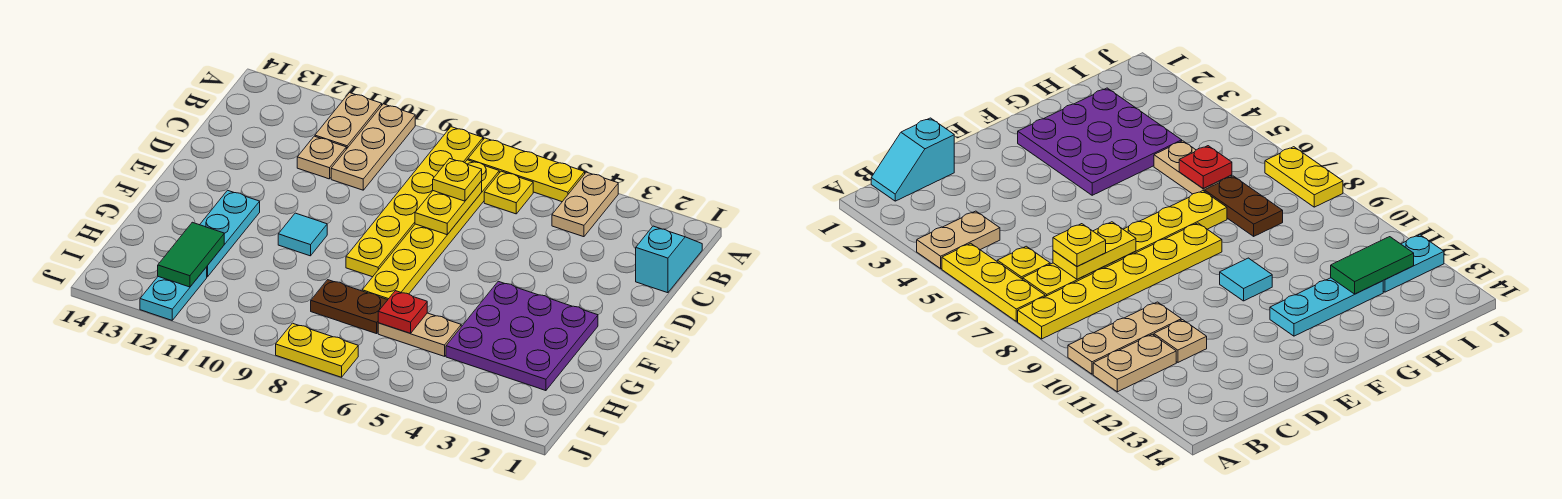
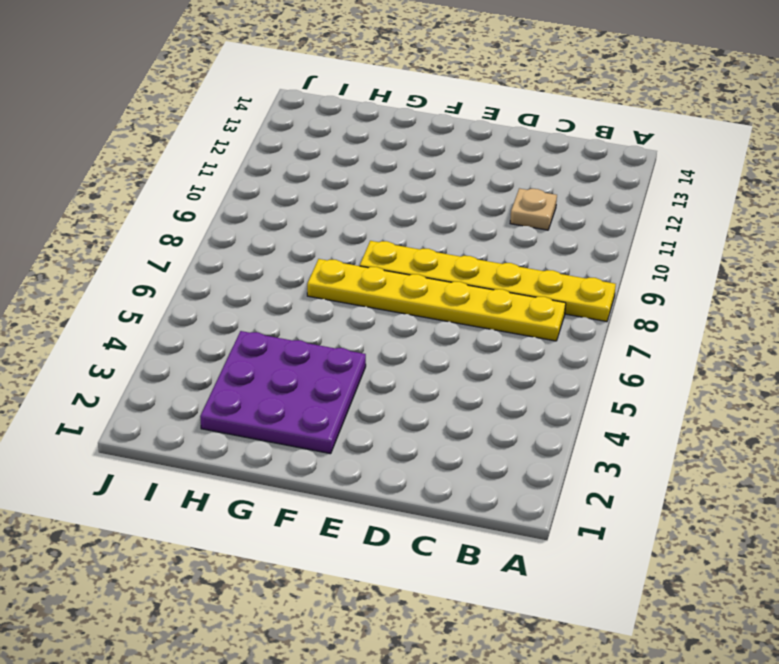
none -> tan 1x2 plate [552,172,618,237]
none -> yellow 1x3 plate [468,138,585,202]
none -> tan 1x3 plate [331,104,415,190]

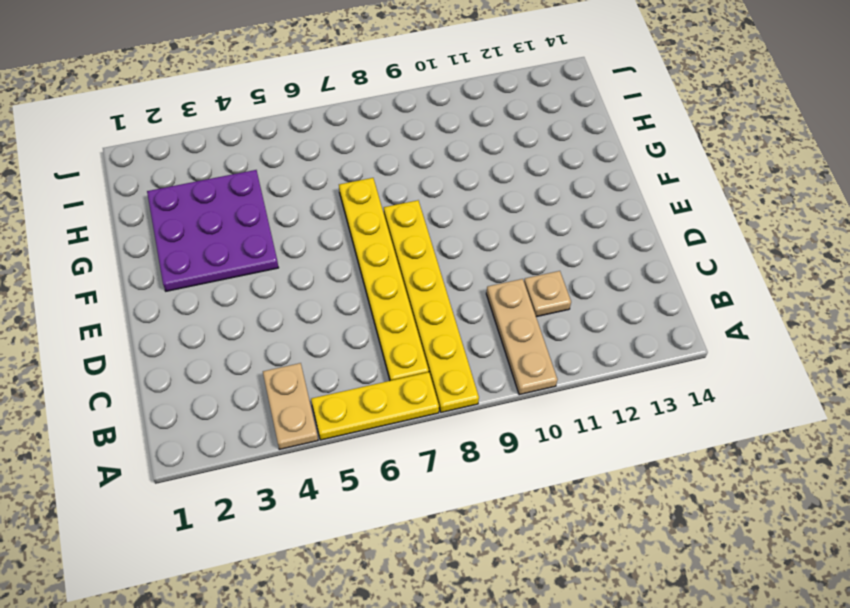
none -> tan 1x2 plate [315,93,382,149]
none -> cyan 1x2 slope [636,226,702,293]
none -> yellow 1x1 plate [484,171,533,214]

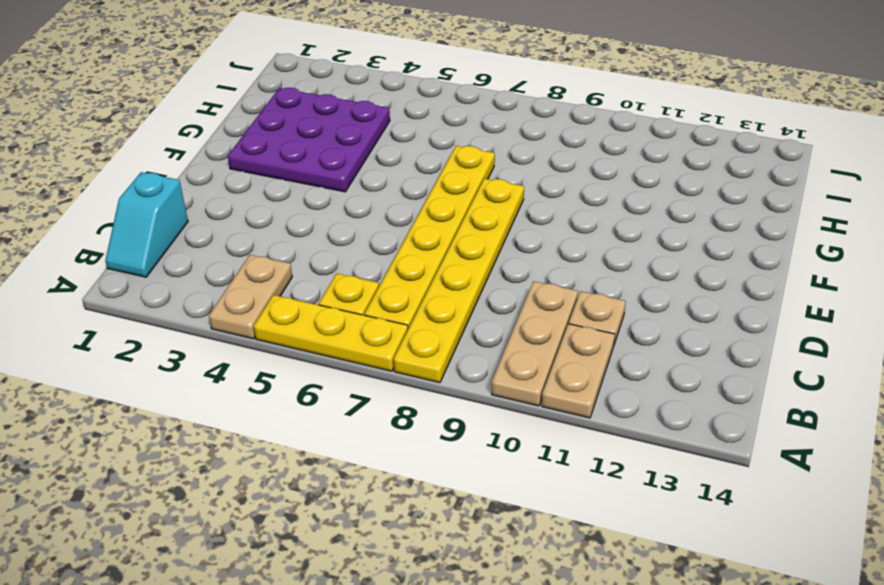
none -> cyan 1x1 tile [278,213,327,256]
none -> cyan 1x3 plate [200,190,260,277]
none -> tan 1x2 plate [378,313,461,356]

